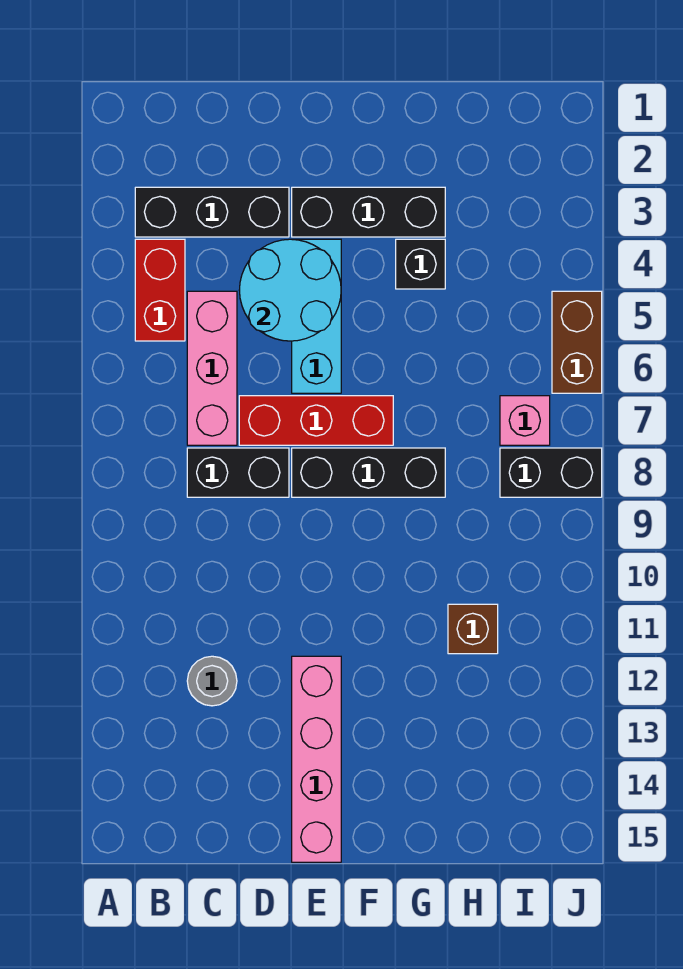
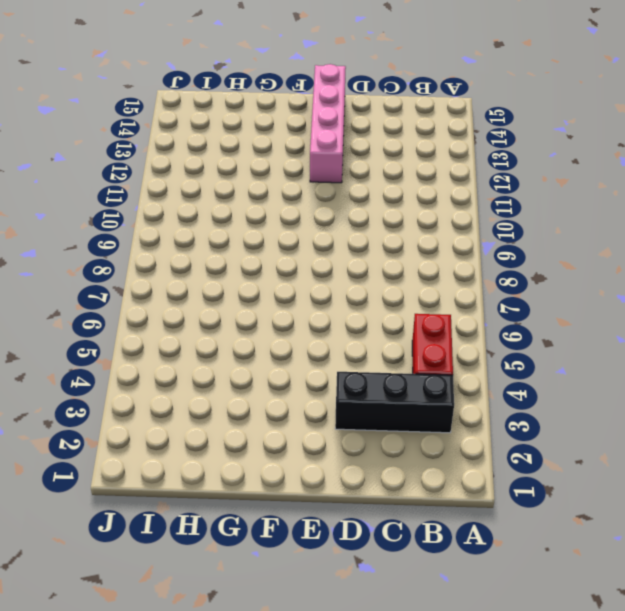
none -> pink 1x3 brick [187,291,237,445]
none -> black 1x2 brick [187,448,289,497]
none -> grey 1x1 round brick [187,656,237,706]

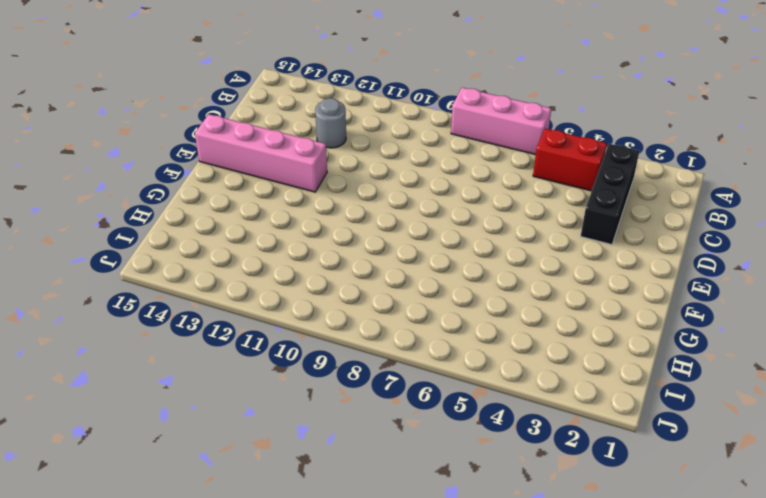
pink 1x3 brick [451,88,551,155] -> pink 1x3 brick moved to [187,291,237,445]
none -> black 1x2 brick [187,448,289,497]
none -> red 1x3 brick [239,396,393,445]
none -> black 1x3 brick [292,187,445,237]

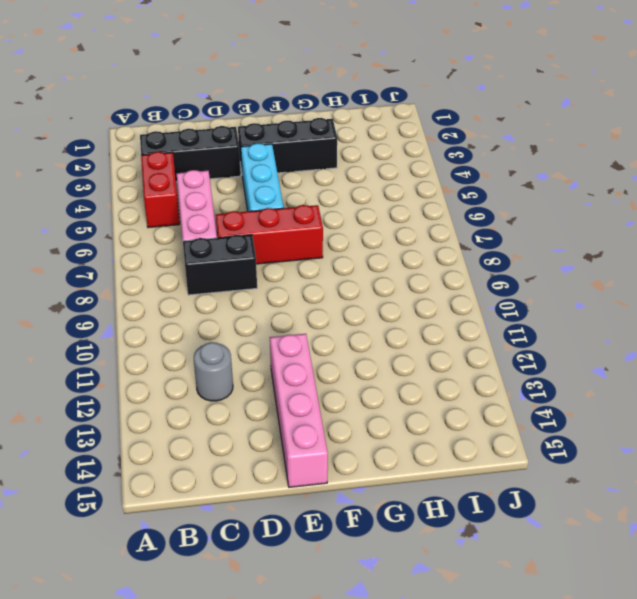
none -> black 1x3 brick [292,448,445,497]
none -> black 1x1 brick [396,239,445,289]
none -> brown 1x1 brick [448,604,498,654]

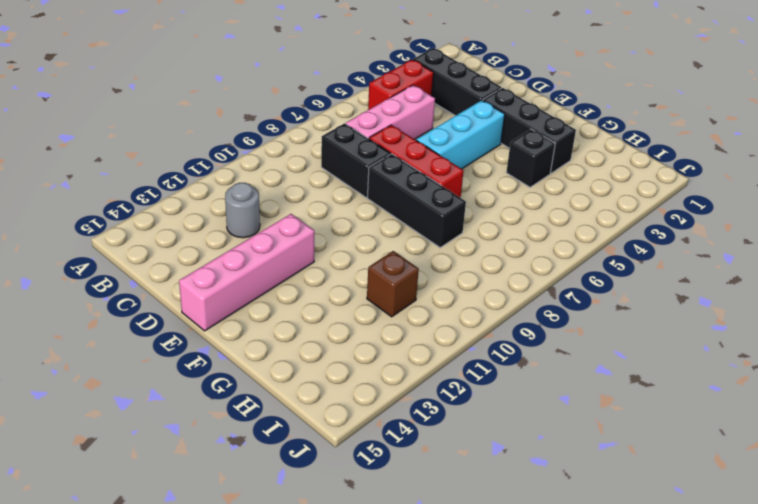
none -> pink 1x1 brick [500,396,550,445]
none -> black 1x2 brick [500,448,602,497]
none -> brown 1x2 brick [552,291,602,393]

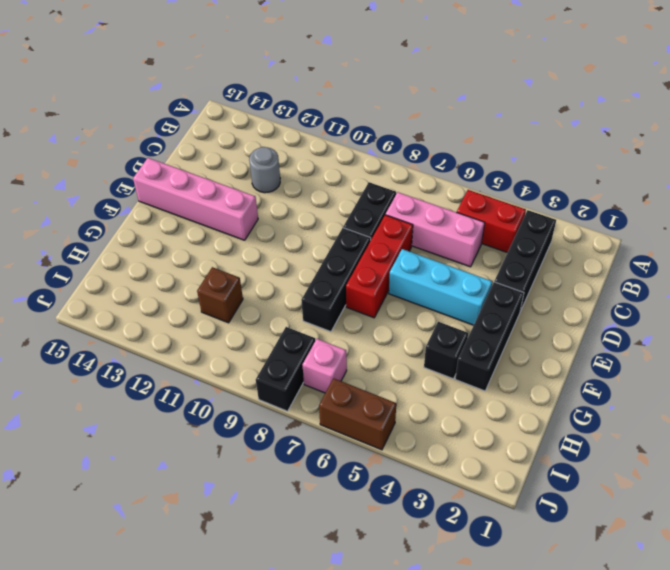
none -> cyan 2x2 round brick [239,239,341,341]

